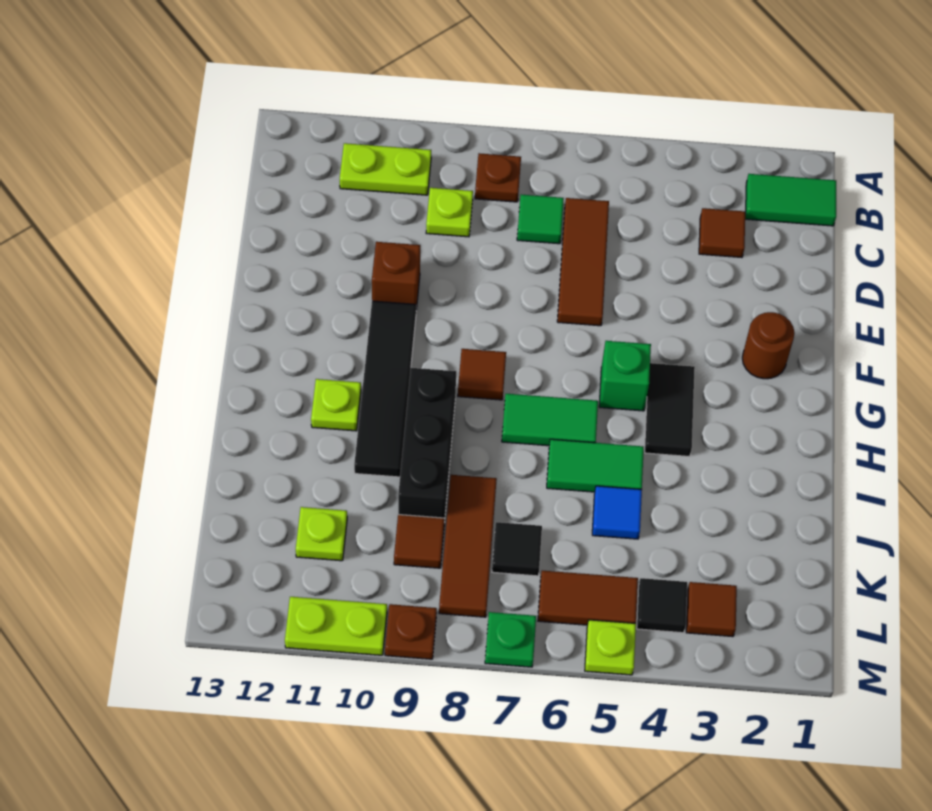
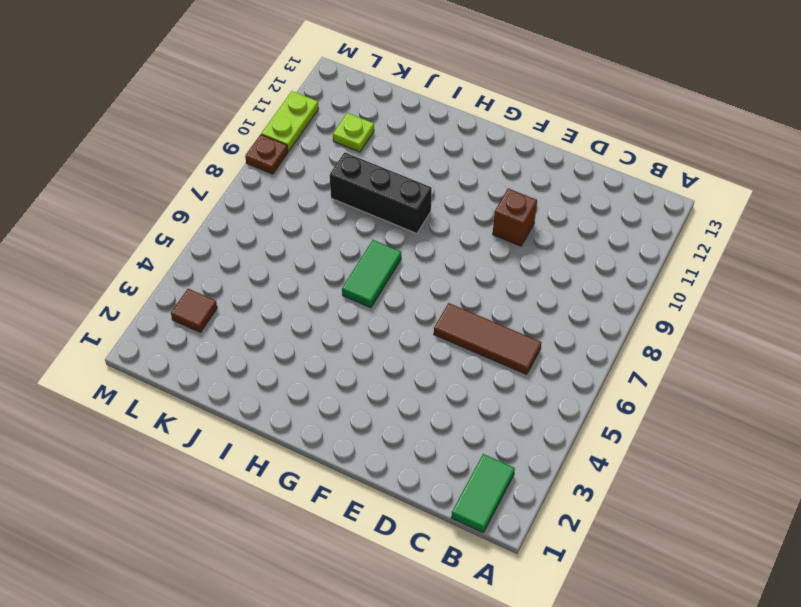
none -> brown 1x1 plate [475,153,521,202]
none -> lime 1x2 plate [340,143,431,195]
none -> brown 1x1 tile [699,208,745,257]

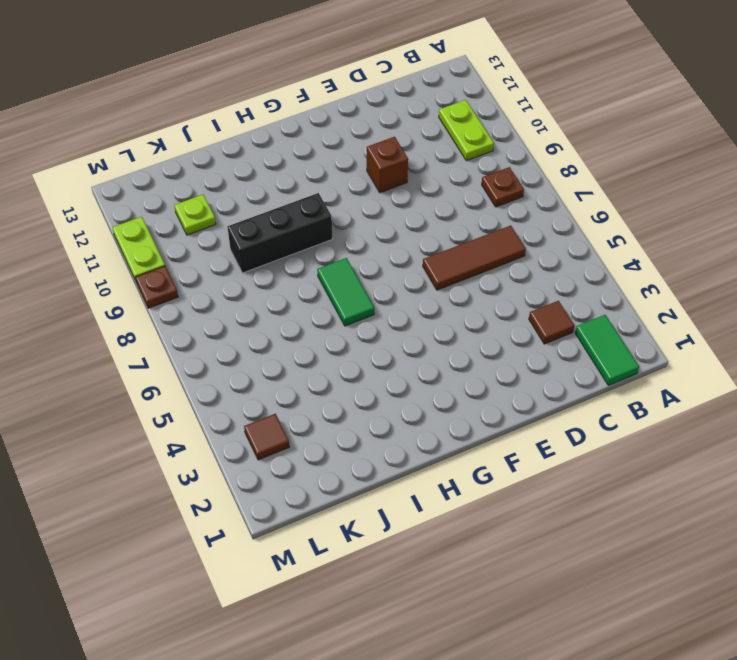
none -> green 1x1 tile [517,195,564,244]
none -> lime 1x1 plate [426,188,473,237]
none -> brown 1x1 round brick [742,312,795,379]

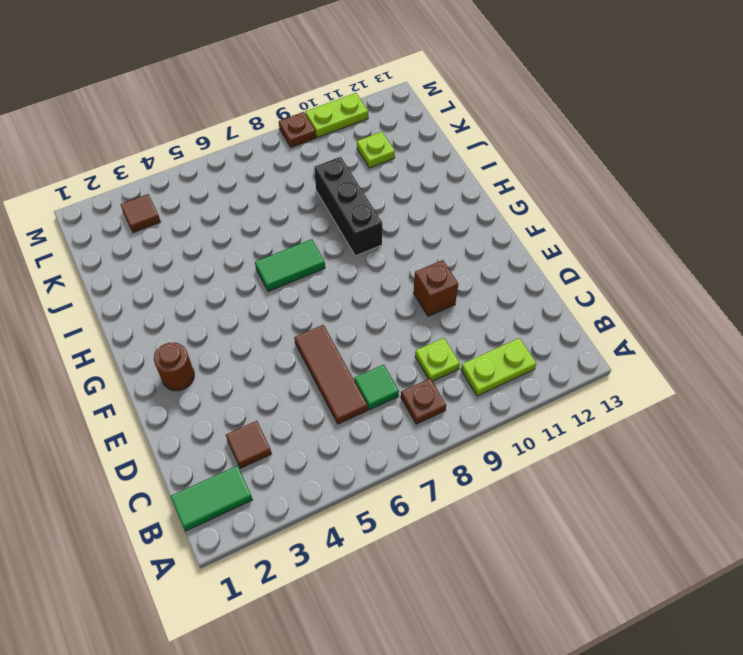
none -> black 1x4 tile [354,301,416,477]
none -> black 1x2 tile [645,363,695,457]
none -> green 1x1 brick [599,341,651,411]

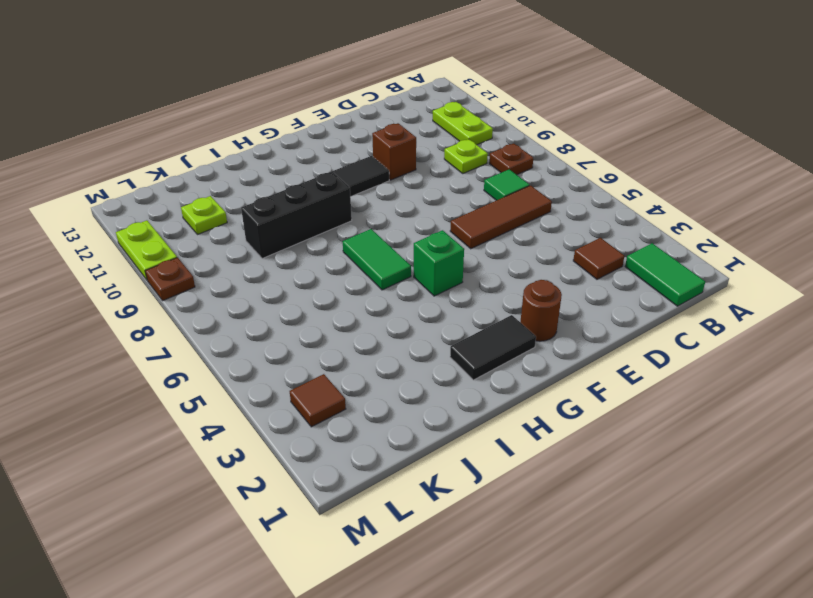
black 1x2 tile [450,315,536,380] -> black 1x2 tile moved to [645,363,695,457]
none -> brown 1x1 tile [458,349,506,400]
none -> lime 1x1 plate [311,379,361,431]
none -> green 1x2 tile [547,439,644,492]

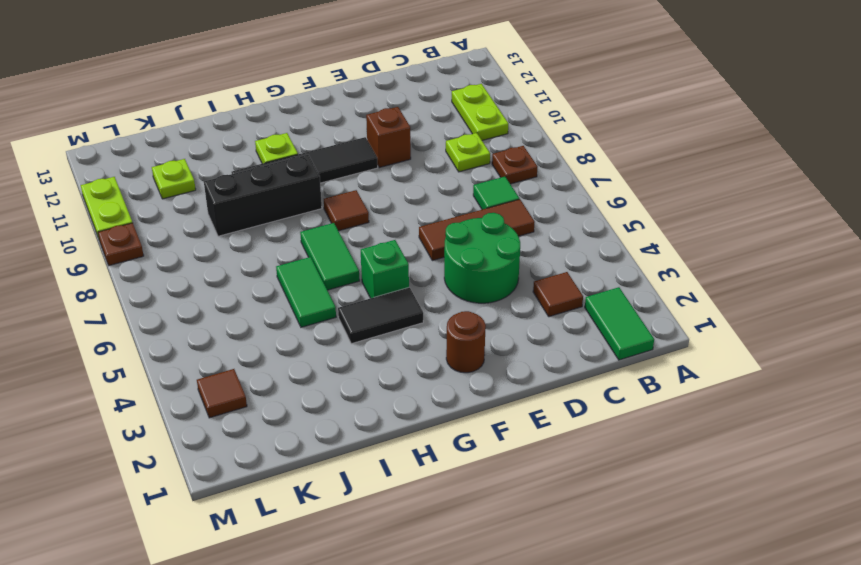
green 2x2 round brick [444,213,520,303] -> none
none -> blue 1x1 tile [592,486,642,539]
none -> brown 1x3 tile [439,475,497,617]
none -> black 1x1 tile [492,522,542,576]

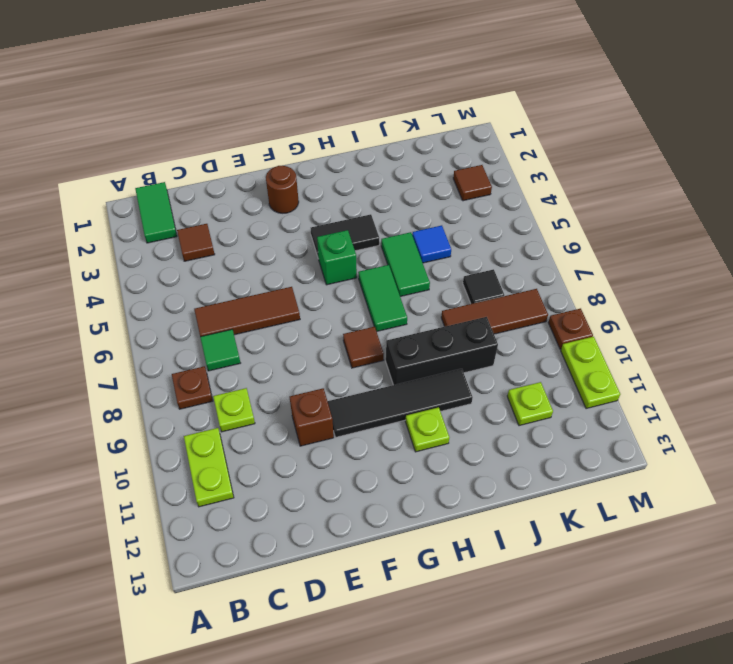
none -> brown 1x1 tile [394,515,444,568]
none -> black 1x1 tile [637,578,687,633]
none -> brown 1x2 tile [538,571,638,625]

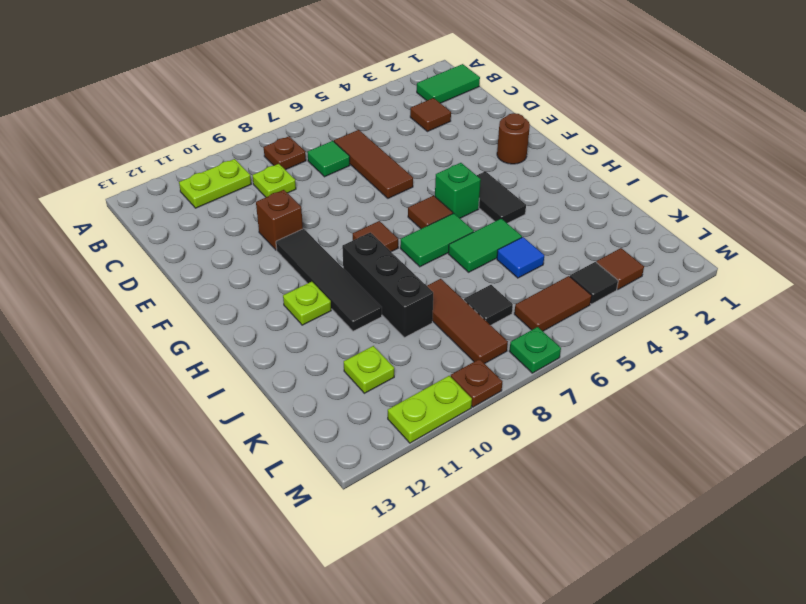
brown 1x1 tile [408,196,453,229] -> brown 1x1 tile moved to [394,515,444,568]
none -> lime 1x1 plate [585,620,636,675]

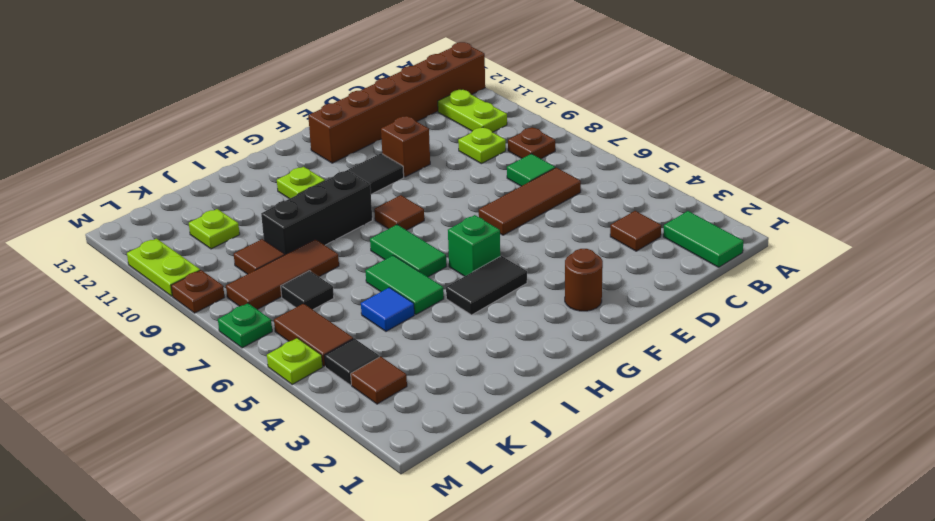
brown 1x6 brick [308,42,485,163] -> none

